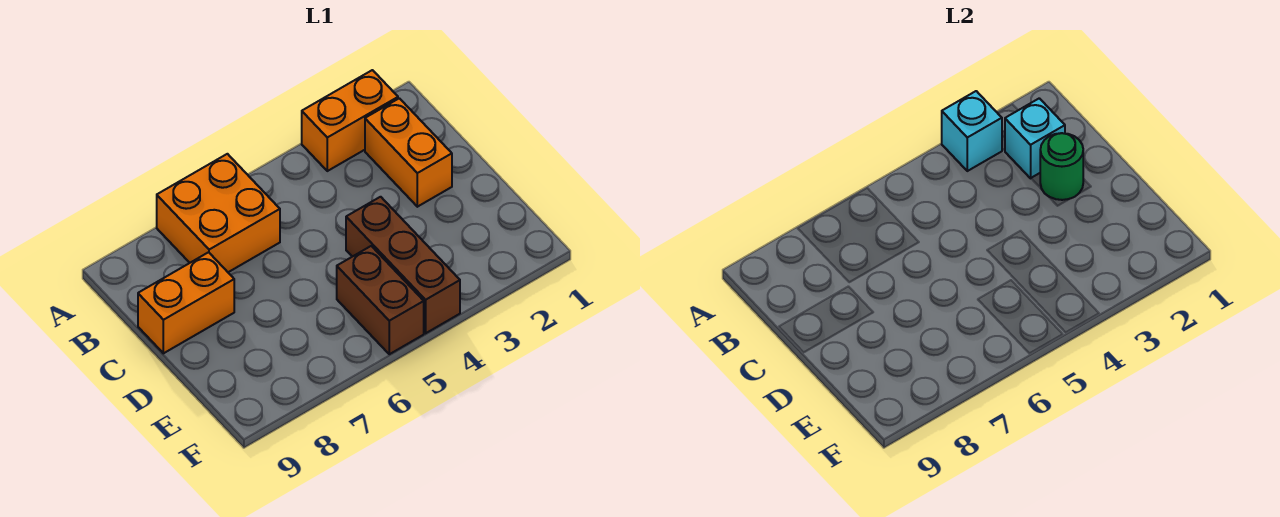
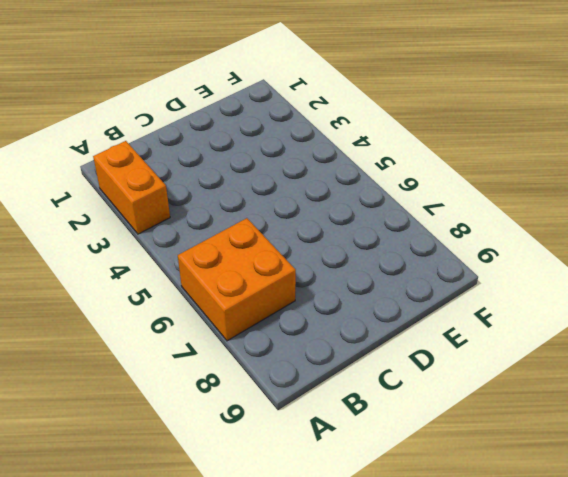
none -> orange 1x2 brick [365,98,452,207]
none -> orange 1x2 brick [138,252,234,353]

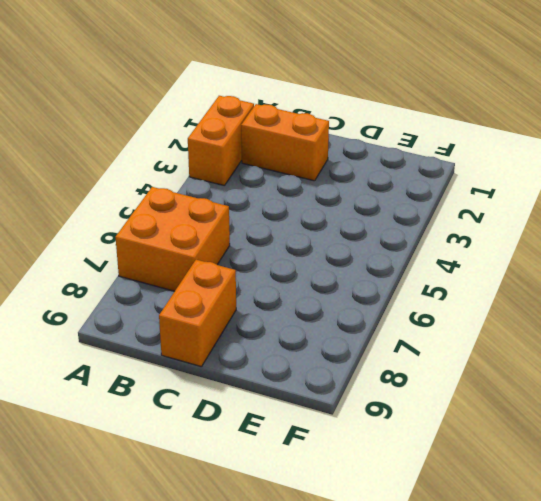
none -> brown 1x3 brick [346,197,460,333]
none -> brown 1x2 brick [337,246,424,354]

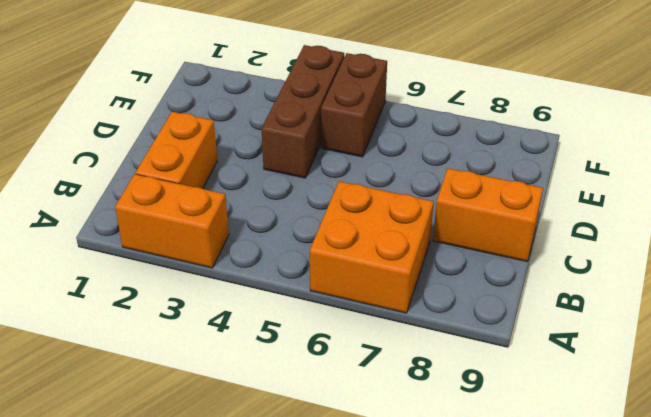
none -> cyan 1x1 brick [942,91,1002,171]
none -> cyan 1x1 brick [1005,98,1065,178]

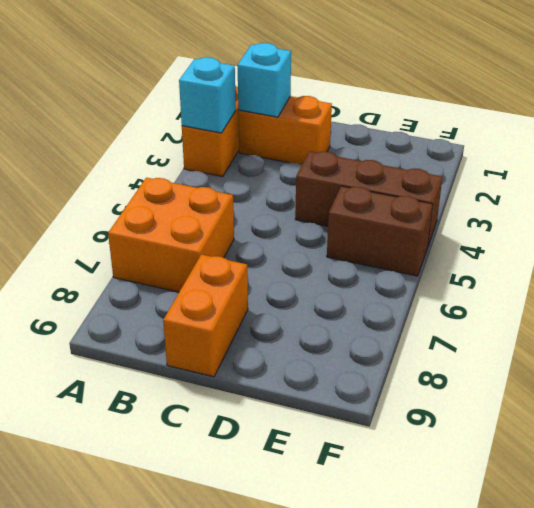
none -> green 1x1 round brick [1040,133,1083,200]

